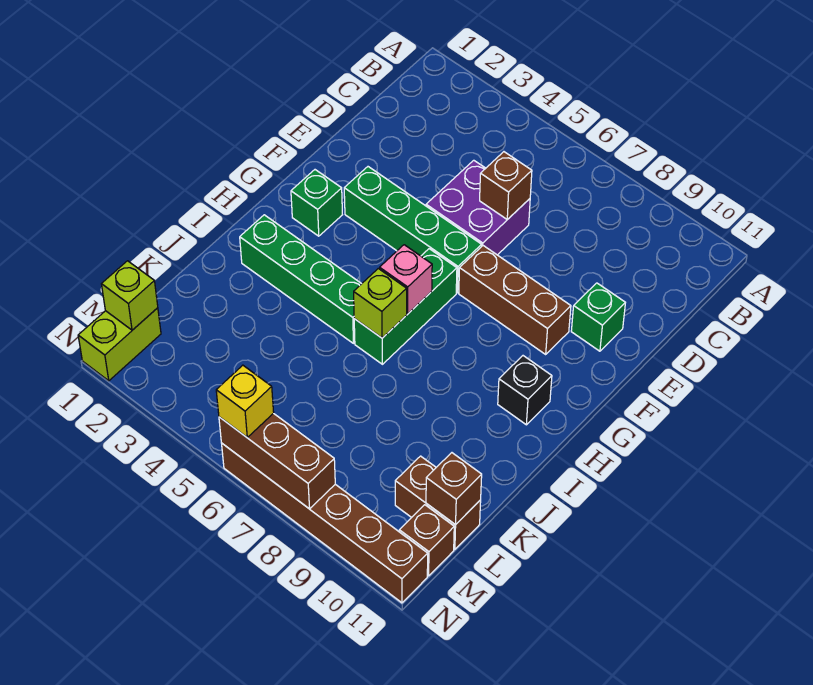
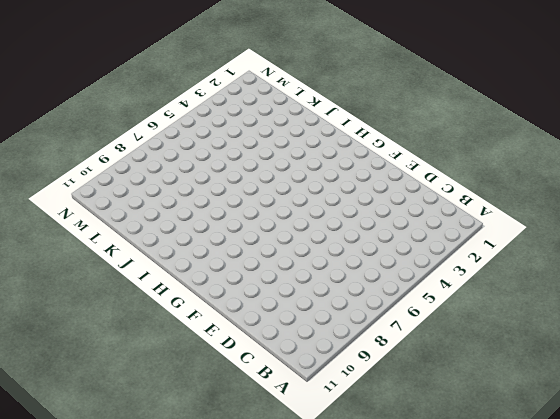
none -> purple 2x2 brick [426,160,530,255]
none -> green 1x1 brick [571,283,625,351]
none -> green 1x4 brick [344,167,482,293]

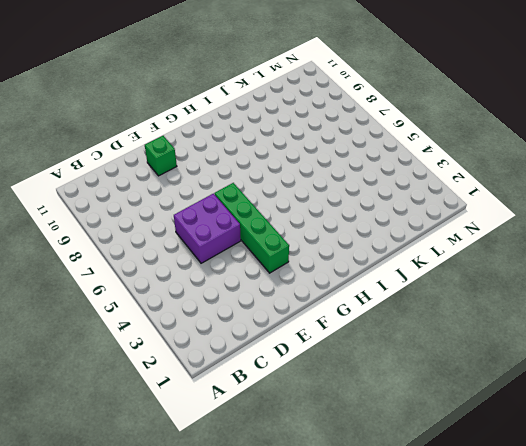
none -> brown 1x3 brick [459,246,571,354]
none -> green 1x1 brick [291,170,342,236]
none -> green 1x3 brick [354,249,457,364]

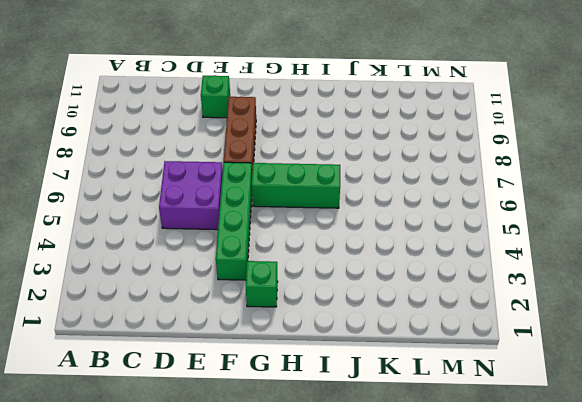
none -> black 1x1 brick [498,356,552,425]
none -> green 1x4 brick [240,215,361,343]
none -> brown 1x2 brick [395,456,481,549]

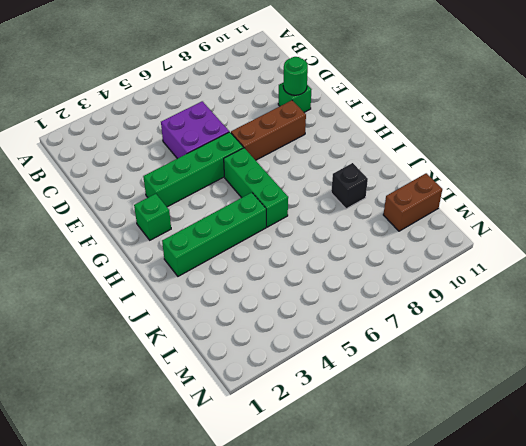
green 1x1 round brick [283,57,308,95] -> none
black 1x1 brick [331,163,368,209] -> black 1x1 brick moved to [498,356,552,425]
none -> lime 1x2 brick [78,308,161,381]
none -> brown 1x1 brick [399,505,454,576]
none -> brown 1x6 brick [222,444,428,603]

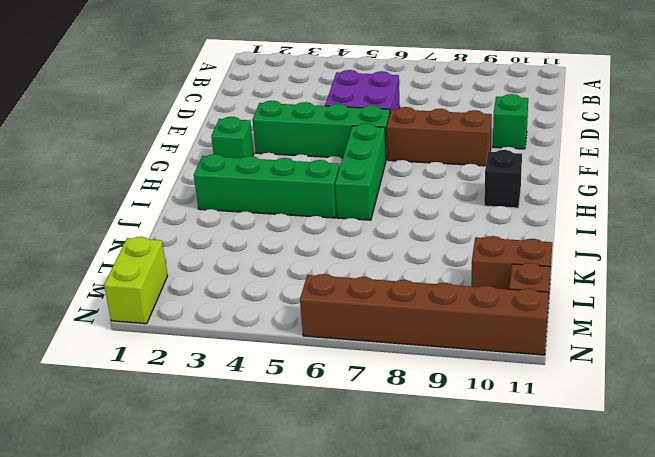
none -> brown 1x1 brick [480,152,532,220]
none -> pink 1x1 brick [380,245,432,314]
none -> lime 1x1 brick [354,269,407,338]

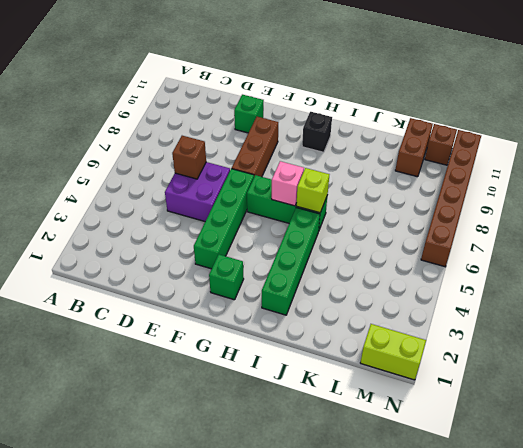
none -> brown 1x1 brick [426,453,482,525]
none -> lime 1x1 brick [102,261,158,330]
none -> brown 1x3 brick [219,413,335,509]

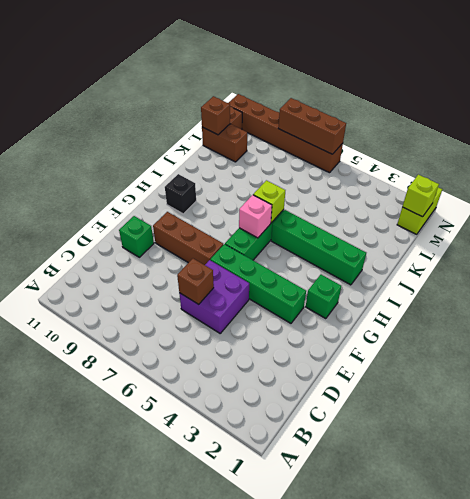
none -> yellow 1x1 brick [216,365,274,437]

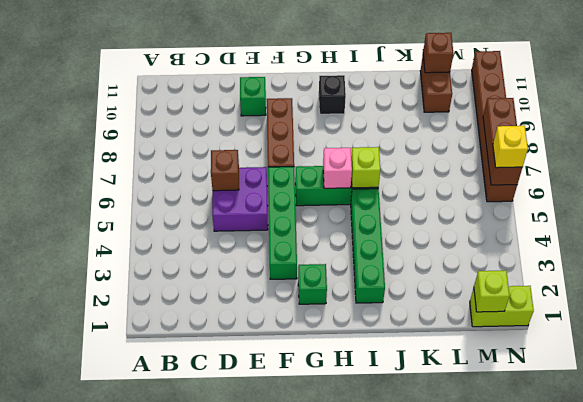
none -> brown 1x1 brick [399,505,454,576]

